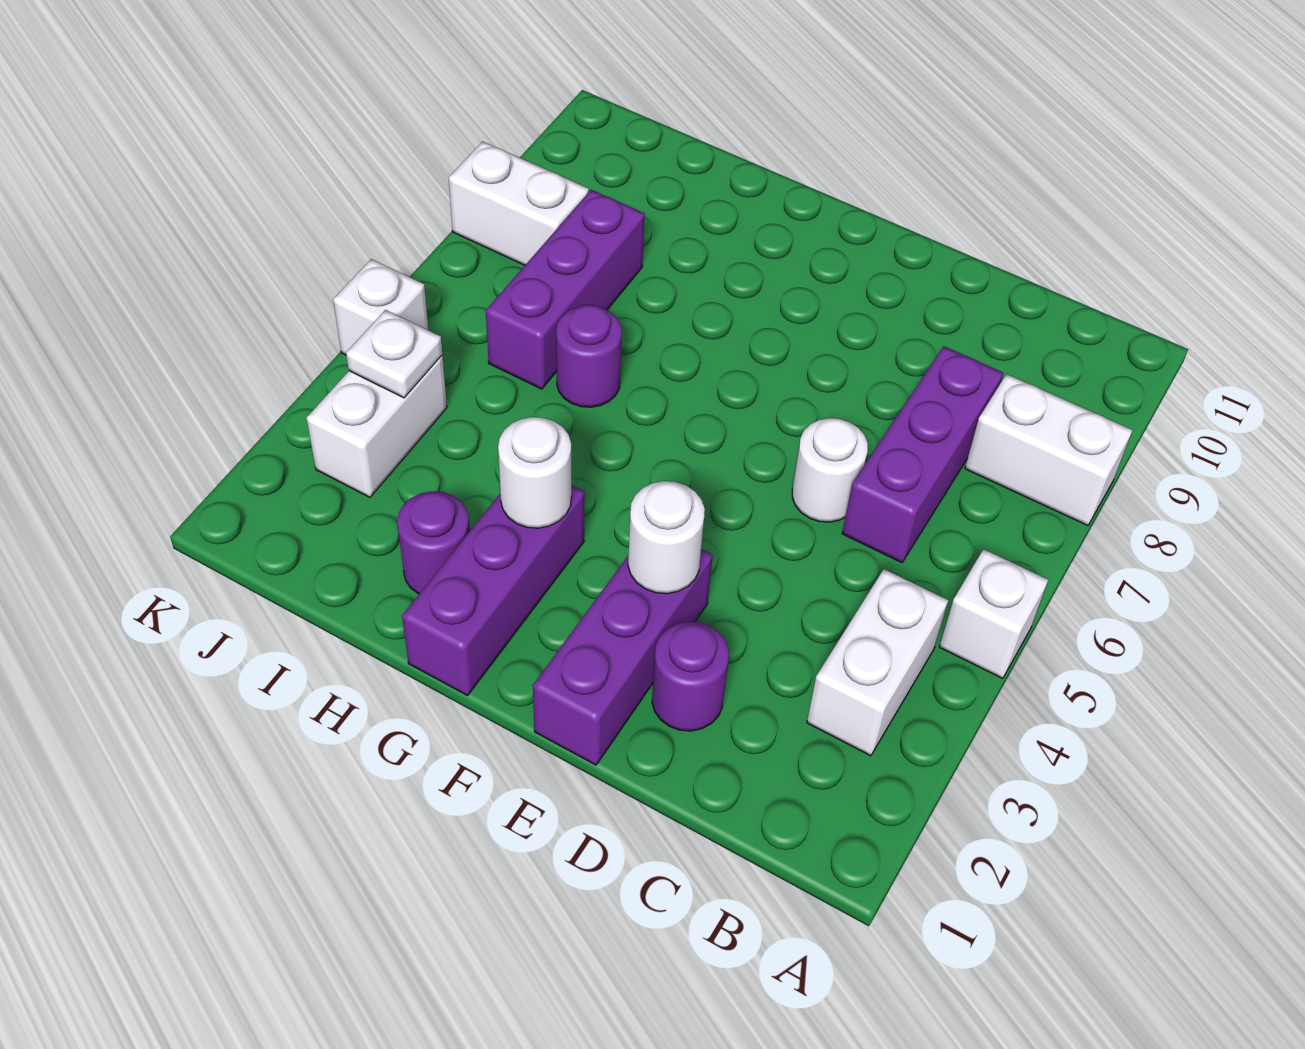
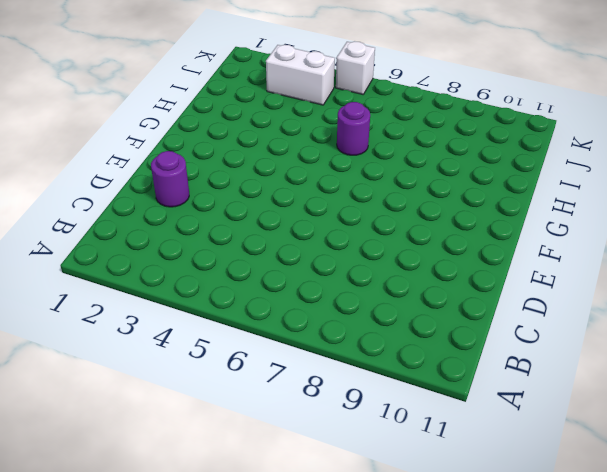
none -> white 1x1 brick [939,549,1048,679]
none -> white 1x2 brick [965,374,1133,526]
none -> white 1x2 brick [807,569,948,756]

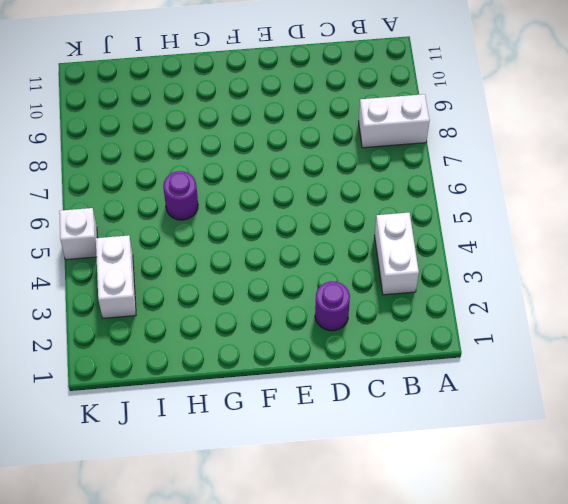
none -> white 1x1 brick [939,549,1048,679]
none -> purple 1x3 brick [842,346,1003,563]
none -> white 1x1 round brick [792,418,868,522]

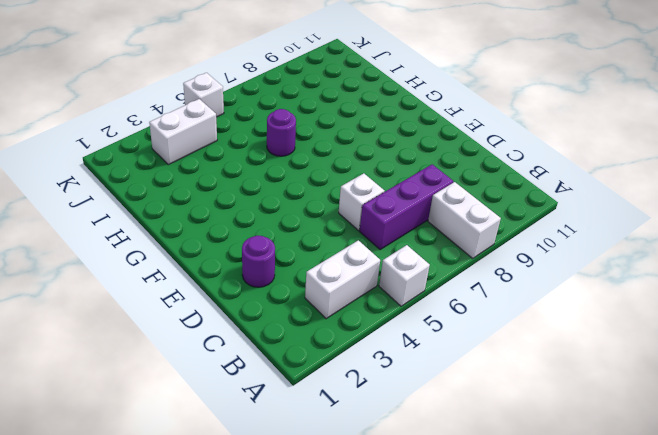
white 1x1 brick [339,173,385,230] -> white 1x1 round brick [792,418,868,522]
none -> purple 1x3 brick [533,549,713,765]
none -> purple 1x3 brick [402,485,585,696]
none -> purple 1x1 round brick [397,491,470,594]

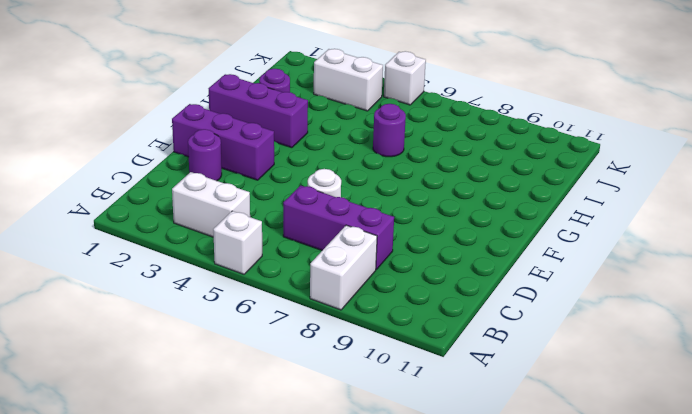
none -> purple 1x3 brick [486,190,645,389]
none -> white 1x2 brick [449,141,589,265]
none -> white 1x1 round brick [628,481,705,594]

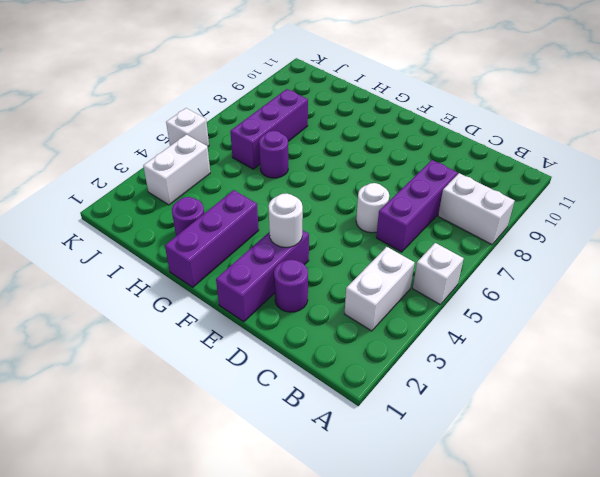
none -> white 1x2 brick [449,141,589,265]
none -> white 1x1 round brick [498,417,571,528]
none -> white 1x1 plate [346,310,442,398]

